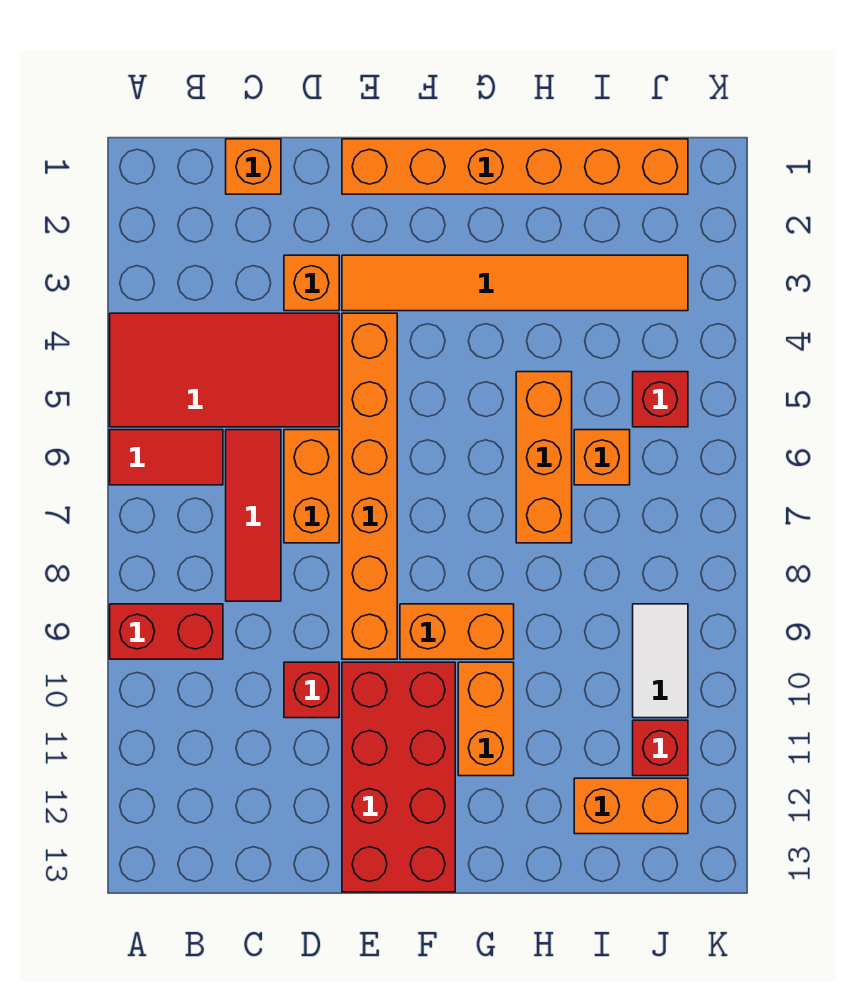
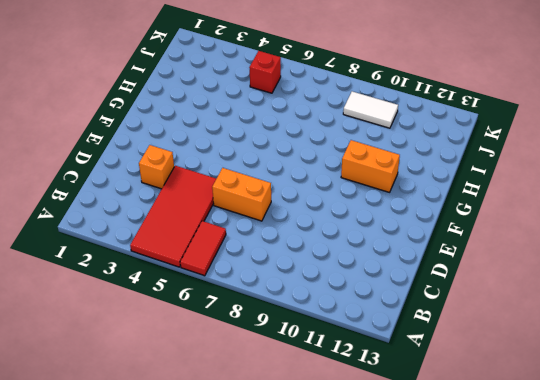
none -> red 1x2 brick [110,604,223,659]
none -> orange 1x1 brick [226,139,281,194]
none -> red 1x3 tile [226,430,281,601]

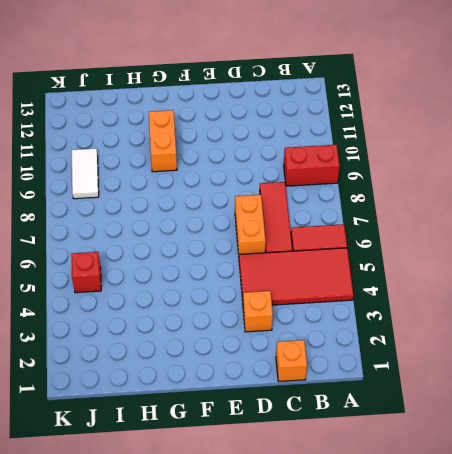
none -> red 1x1 brick [284,662,339,718]
none -> orange 1x6 brick [342,139,688,194]
none -> orange 1x6 tile [342,255,688,311]

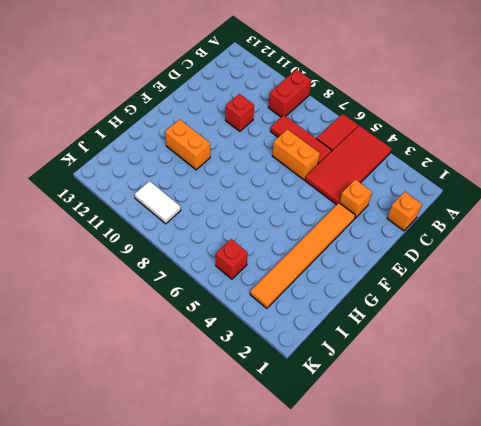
none -> orange 1x6 brick [342,139,688,194]
none -> orange 1x6 brick [342,313,397,659]
none -> red 2x4 brick [342,662,455,892]

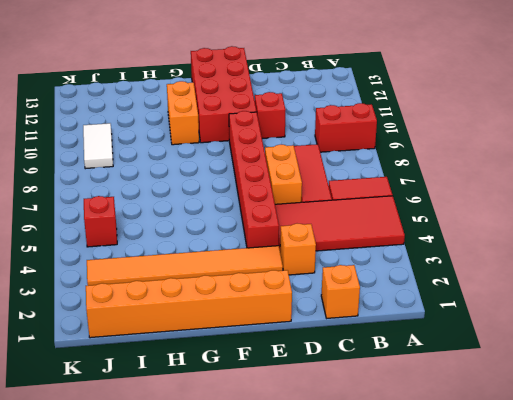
red 1x6 brick [229,111,279,248] -> orange 1x6 brick [342,313,397,659]
none -> orange 1x2 brick [400,604,514,659]
none -> orange 1x3 brick [516,372,572,543]
none -> orange 1x1 brick [574,430,630,485]

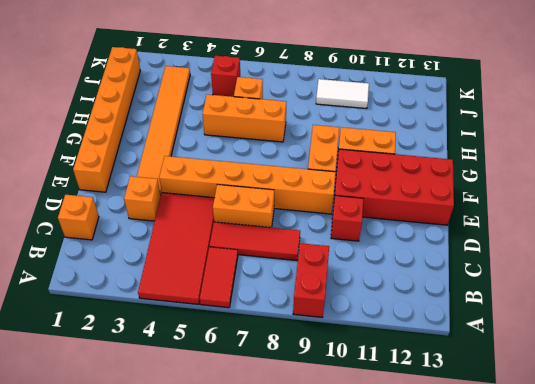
none -> orange 1x2 brick [574,778,688,834]
none -> red 1x1 brick [633,720,688,776]

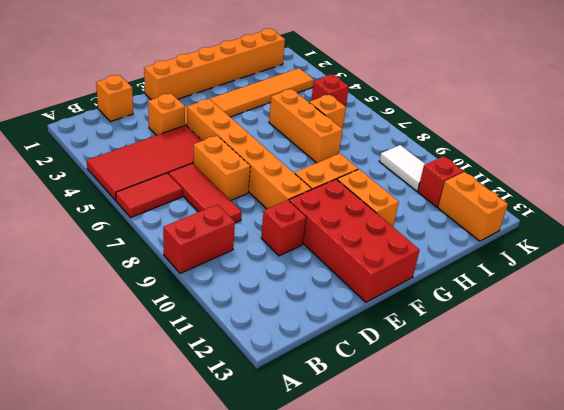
orange 1x2 brick [438,172,508,241] -> orange 1x2 brick turned to [574,778,688,834]

